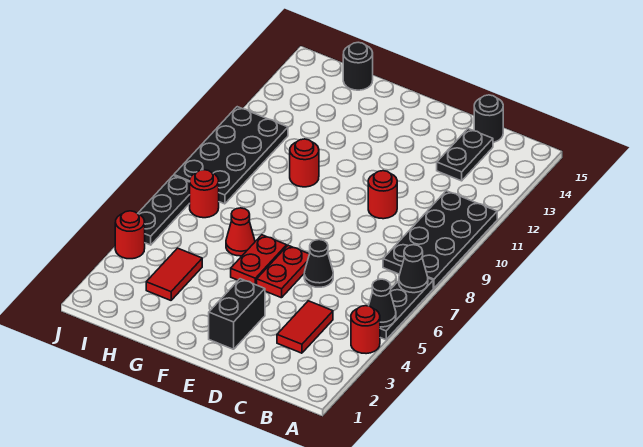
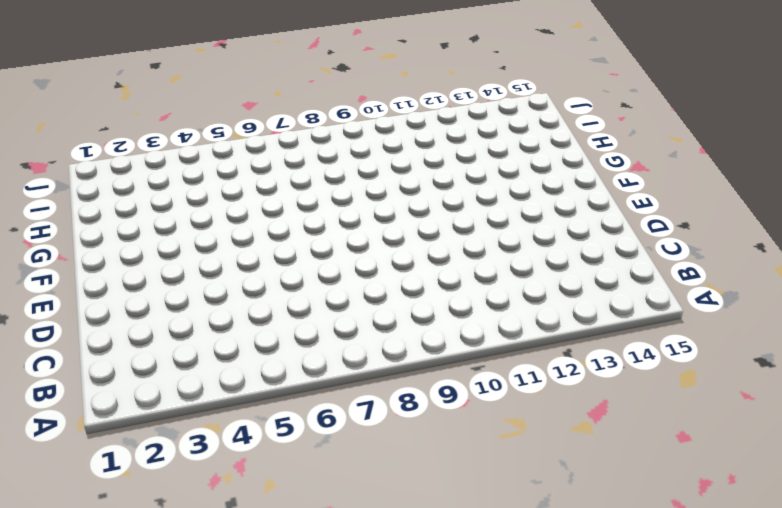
none -> red 1x1 round brick [351,306,380,354]
none -> black 1x3 plate [380,278,433,340]
none -> black 2x4 plate [383,191,497,288]

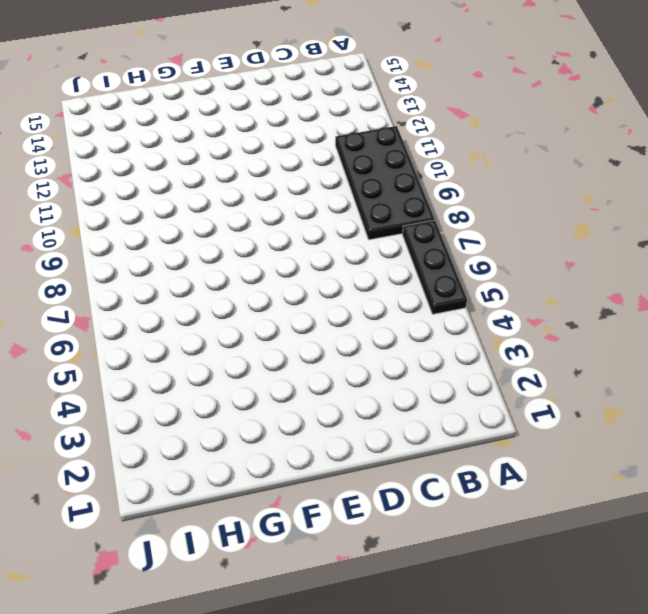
none -> red 1x1 round brick [351,306,380,354]
none -> red 1x2 tile [277,301,333,353]
none -> black 1x2 plate [437,129,493,181]

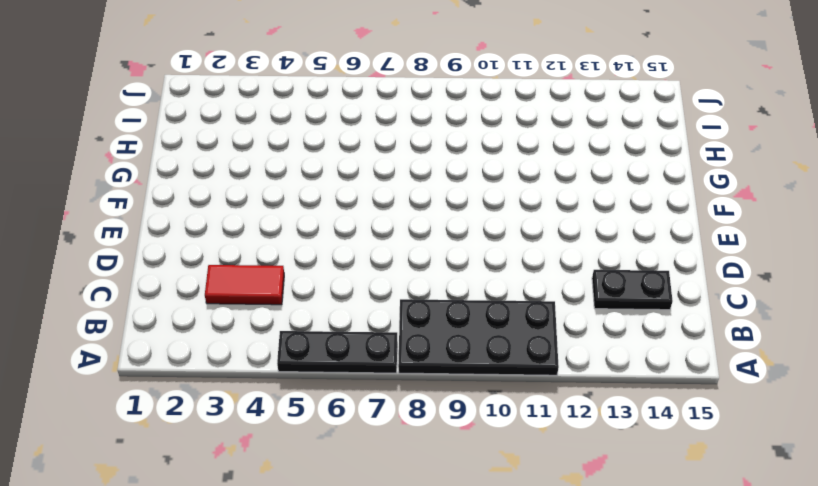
none -> red 1x1 round brick [351,306,380,354]
none -> black 1x1 round brick [474,95,503,142]
none -> black 1x1 cone [304,240,333,287]

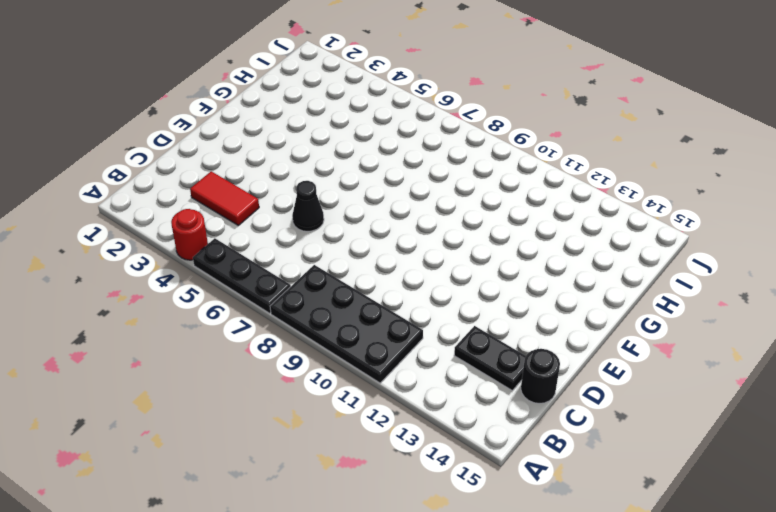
none -> red 1x1 round brick [368,171,397,219]
none -> black 1x2 brick [209,279,265,349]
none -> red 1x2 plate [257,245,309,298]

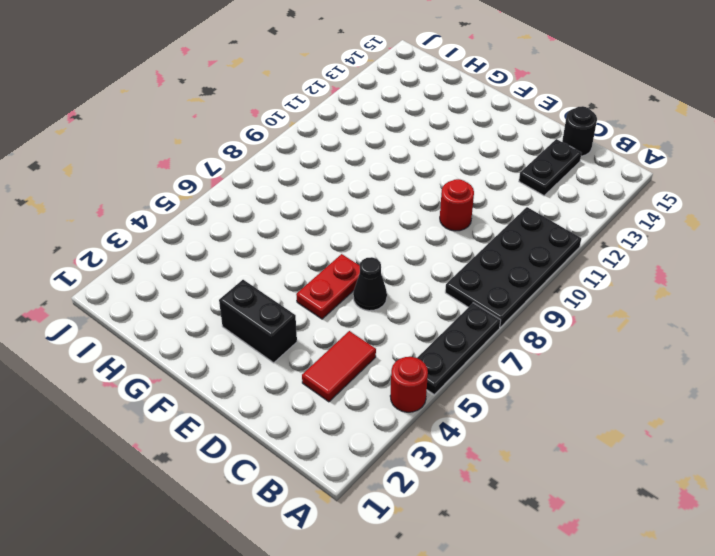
black 1x2 brick [219,280,297,363] -> black 1x2 brick turned to [209,279,265,349]
none -> red 1x2 plate [231,235,287,285]
none -> red 1x1 cone [226,208,255,256]
none -> red 1x1 round brick [290,139,319,187]

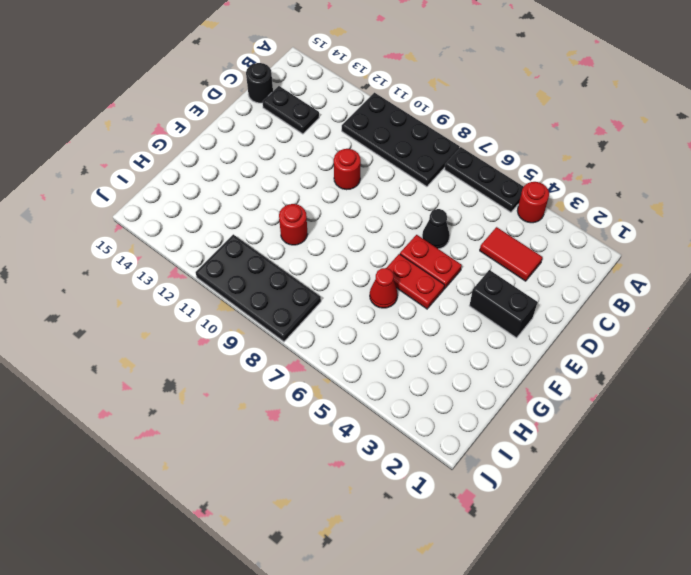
none -> red 1x2 tile [146,248,202,300]
none -> black 1x1 round brick [343,42,373,90]
none -> red 1x1 round brick [190,170,219,218]

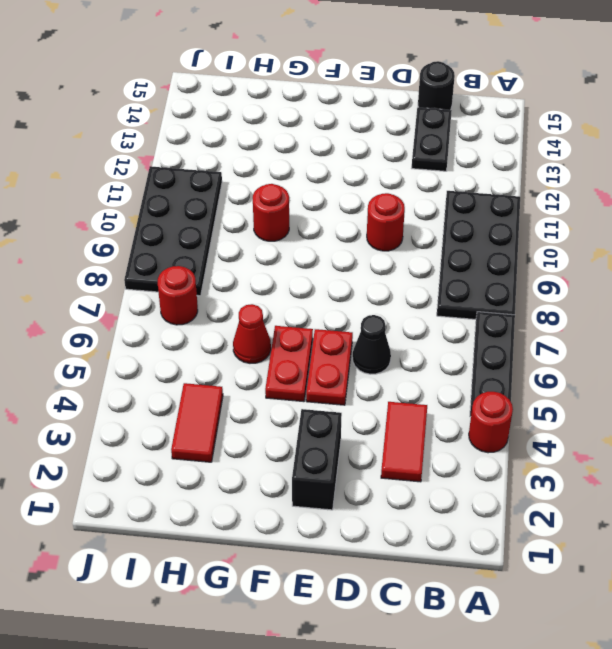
none -> black 1x1 round brick [343,42,373,90]
none -> red 1x1 round brick [115,211,145,259]
none -> black 1x3 plate [138,176,190,245]

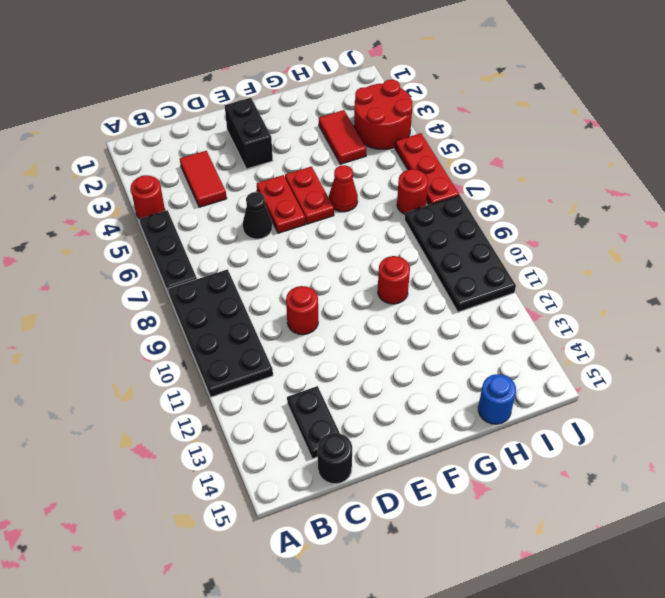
blue 1x1 round brick [478,374,516,424] -> black 1x1 round brick [343,42,373,90]
red 2x2 round brick [354,80,412,149] -> red 1x1 round brick [115,211,145,259]
red 1x3 plate [395,133,459,205] -> black 1x3 plate [138,176,190,245]
none -> black 1x1 cone [369,279,396,327]
none -> black 1x1 cone [399,245,428,293]

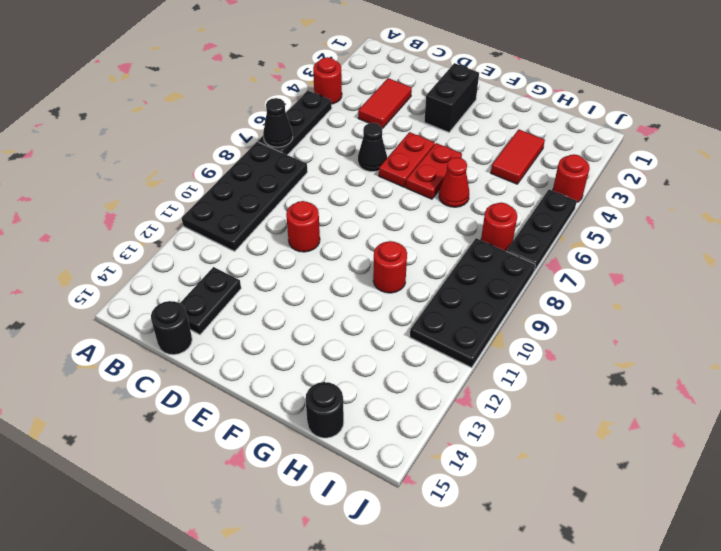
none -> black 1x1 cone [369,279,396,327]

